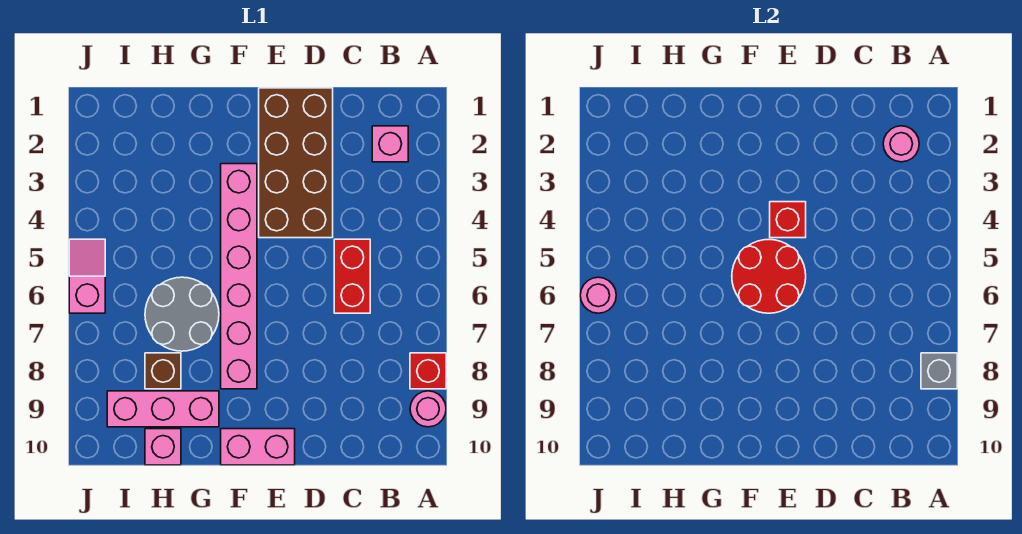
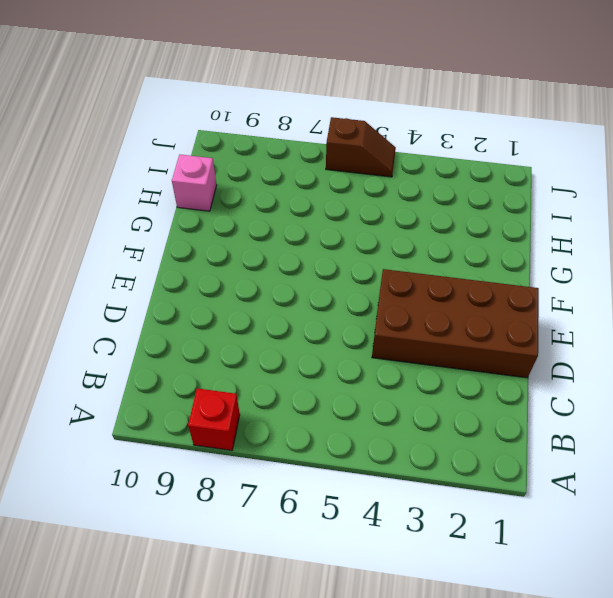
brown 1x2 slope [326,117,396,177] -> pink 1x2 slope [69,239,105,313]
none -> pink 1x1 round brick [410,391,446,427]
none -> pink 1x1 brick [372,126,408,162]
none -> red 1x2 brick [334,239,370,313]

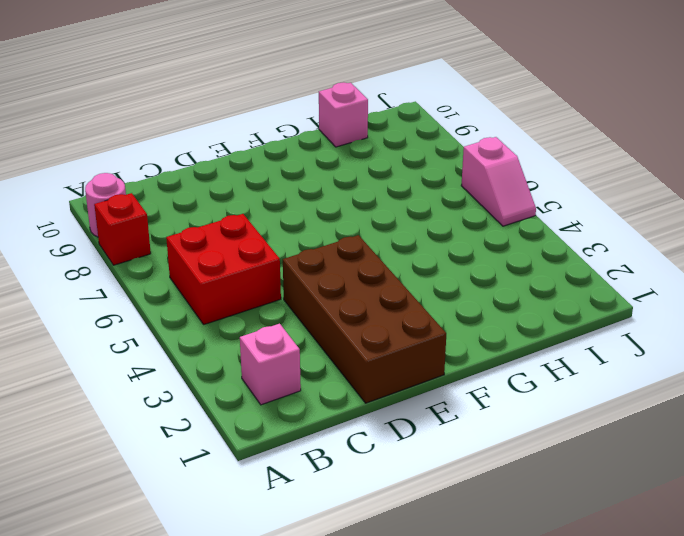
red 2x2 brick [166,214,281,324] -> red 1x2 brick [334,239,370,313]
none -> pink 1x2 brick [221,429,295,465]
none -> pink 1x6 brick [221,164,257,389]
none -> grey 2x2 round brick [145,277,219,351]

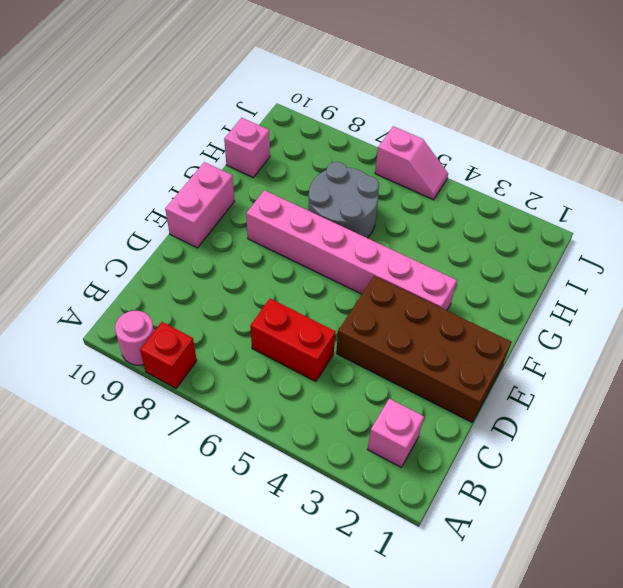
none -> pink 1x3 brick [107,391,219,427]
none -> brown 1x1 brick [145,353,181,389]
none -> grey 1x1 brick [921,353,957,389]

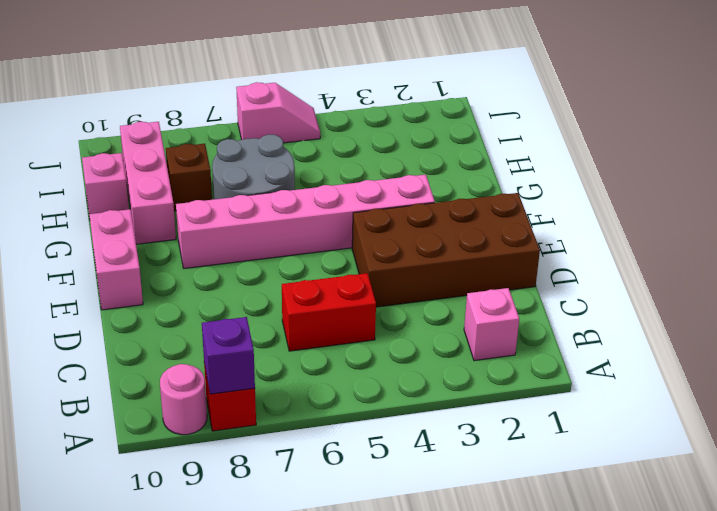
purple 1x1 brick [202,317,255,394] -> grey 1x1 brick [921,353,957,389]
none -> pink 1x1 round brick [883,126,919,162]
none -> red 1x1 brick [770,202,806,238]
none -> red 2x2 round brick [732,239,806,313]

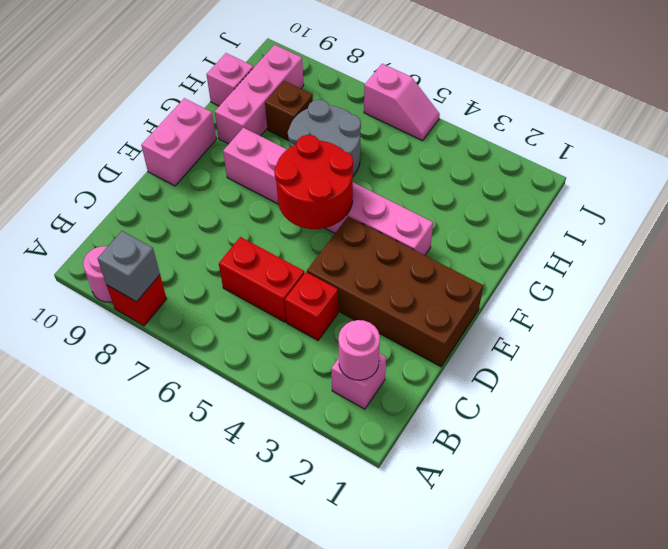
red 1x1 brick [285,272,338,340] -> red 1x1 brick moved to [770,202,806,238]
none -> pink 1x1 round brick [580,277,616,313]

